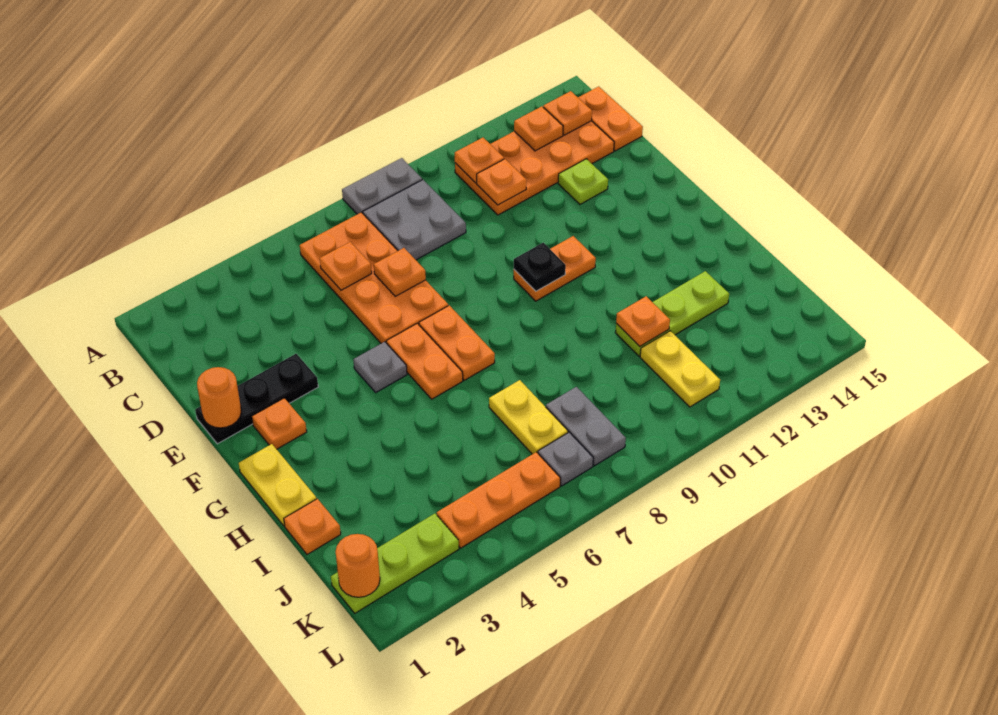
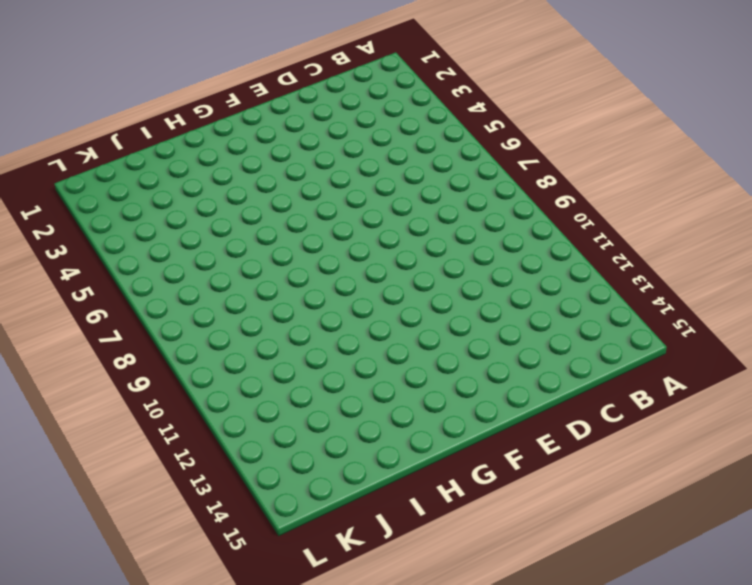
none -> grey 1x2 plate [342,158,422,214]
none -> orange 2x4 plate [300,212,448,343]
none -> grey 2x2 plate [363,180,466,260]
none -> orange 2x4 plate [455,121,614,215]

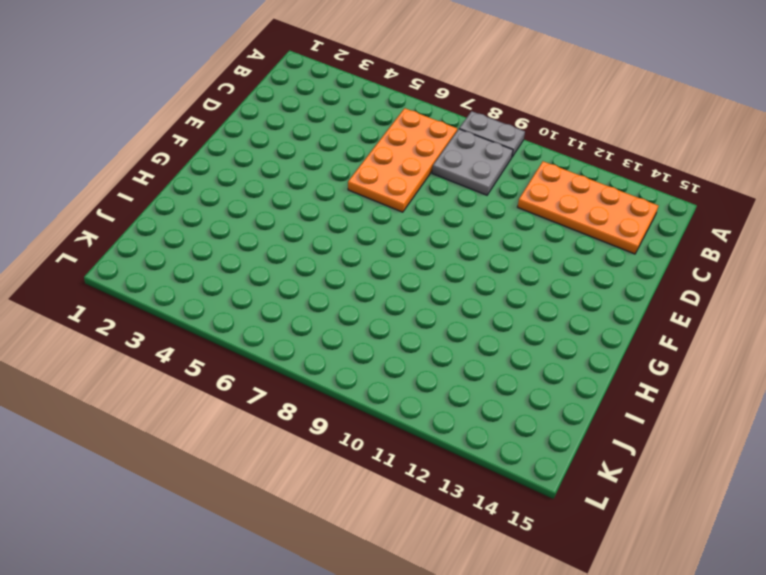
none -> orange 1x2 plate [578,87,643,151]
none -> lime 1x1 plate [558,159,608,204]
none -> black 1x3 plate [195,354,318,444]
none -> orange 1x1 plate [252,398,307,449]

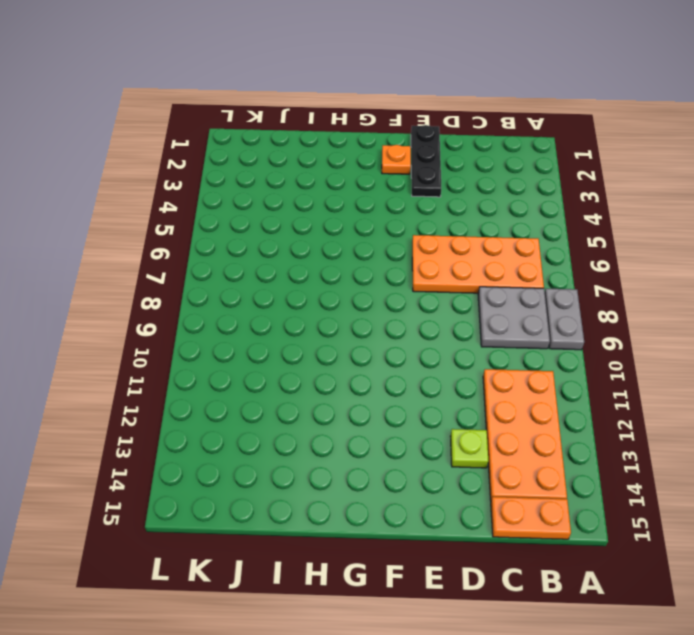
none -> grey 1x1 plate [353,342,407,392]
none -> orange 1x2 plate [386,323,463,399]
none -> orange 1x2 plate [419,305,495,380]
none -> orange 1x2 plate [514,236,596,301]

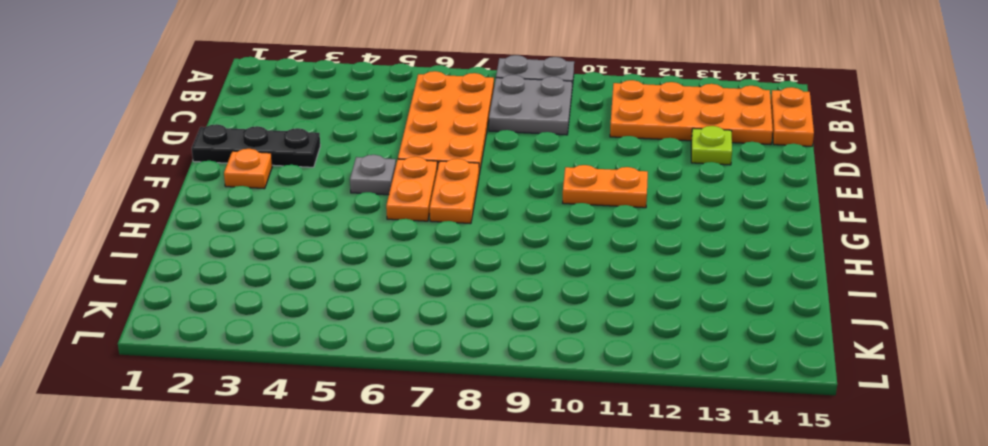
none -> yellow 1x2 plate [239,444,317,526]
none -> orange 1x1 plate [284,499,341,554]
none -> yellow 1x2 plate [489,380,568,454]
none -> lime 1x3 plate [615,271,729,356]

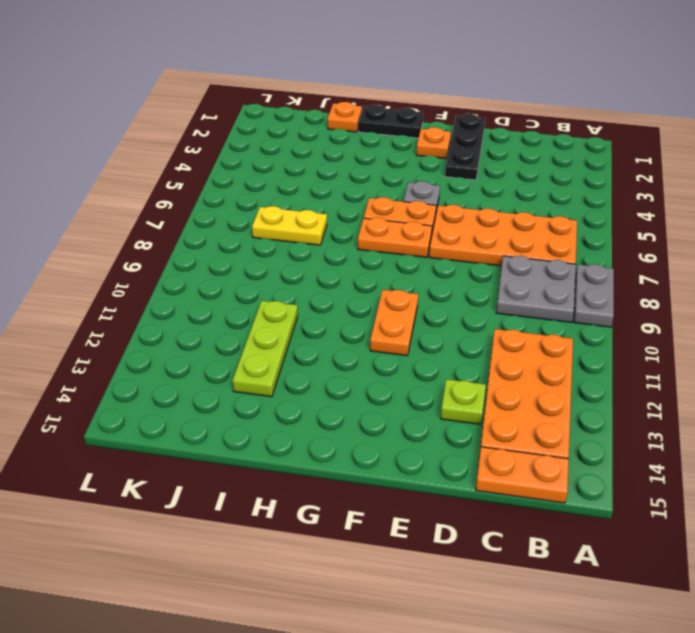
black 1x2 plate [358,105,423,138] -> yellow 1x2 plate [239,444,317,526]
none -> grey 1x2 plate [546,387,626,466]
none -> yellow 1x2 plate [640,331,720,407]
none -> lime 1x3 plate [331,514,459,613]
none -> orange 1x3 plate [437,452,560,548]

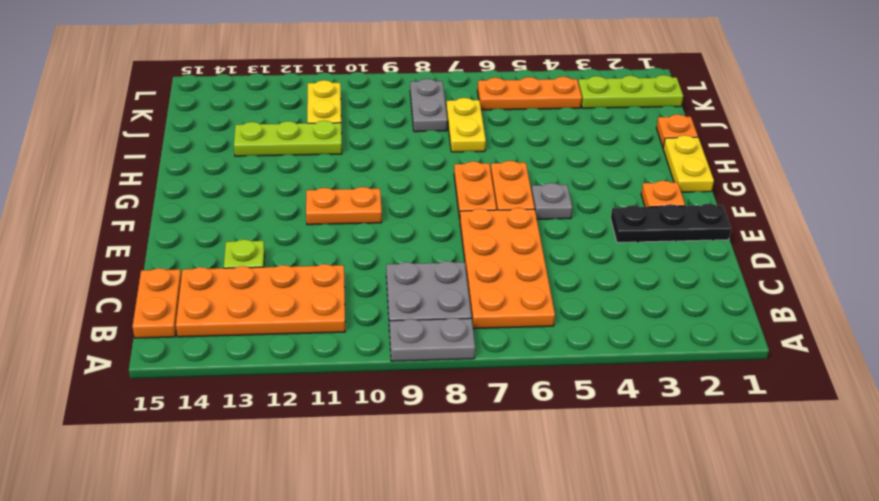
none -> grey 1x1 plate [538,432,593,486]
none -> orange 1x1 plate [455,138,504,183]
none -> orange 1x1 plate [514,106,563,151]
none -> orange 1x1 plate [543,91,592,135]

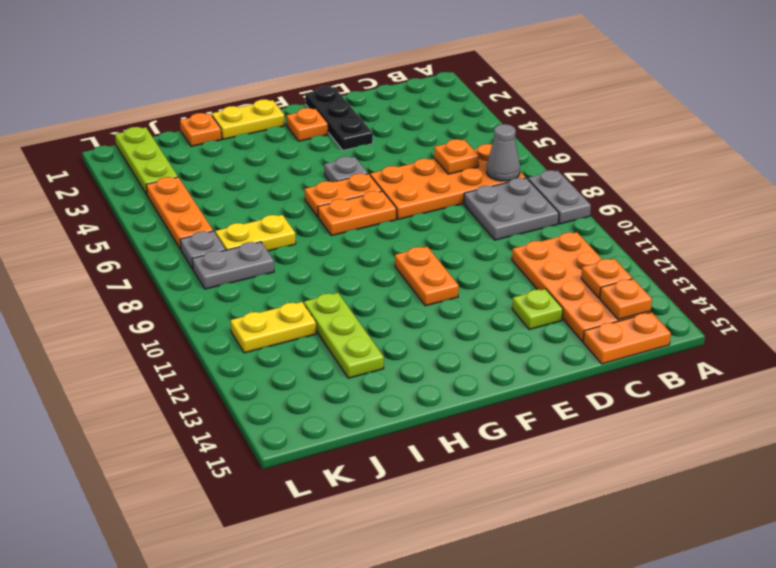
grey 1x1 cone [487,124,520,181] -> none
none -> orange 1x1 plate [455,138,504,183]
none -> orange 1x1 plate [477,159,527,205]
none -> orange 1x1 plate [374,248,426,296]
none -> orange 1x1 round brick [197,367,241,428]

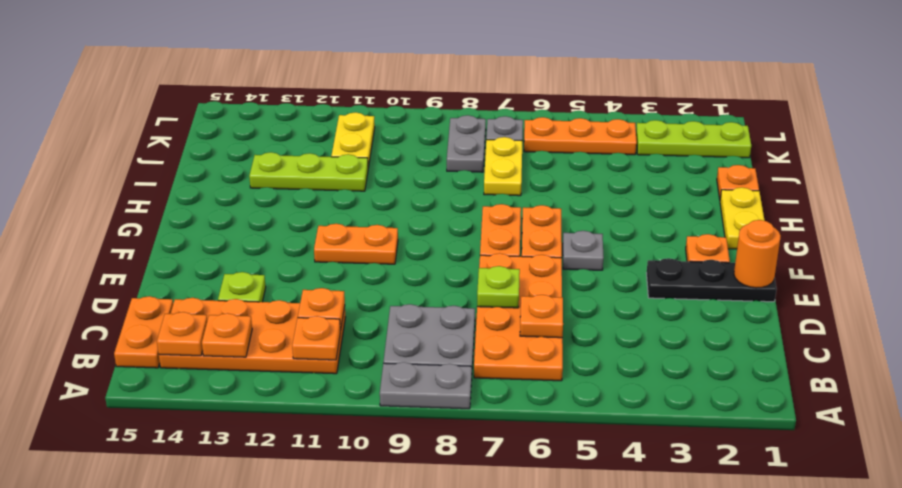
lime 1x1 plate [477,266,520,308] -> orange 1x1 plate [374,248,426,296]
none -> black 1x1 plate [514,243,566,291]
none -> orange 1x1 plate [616,296,670,346]
none -> orange 1x1 round brick [336,534,380,597]

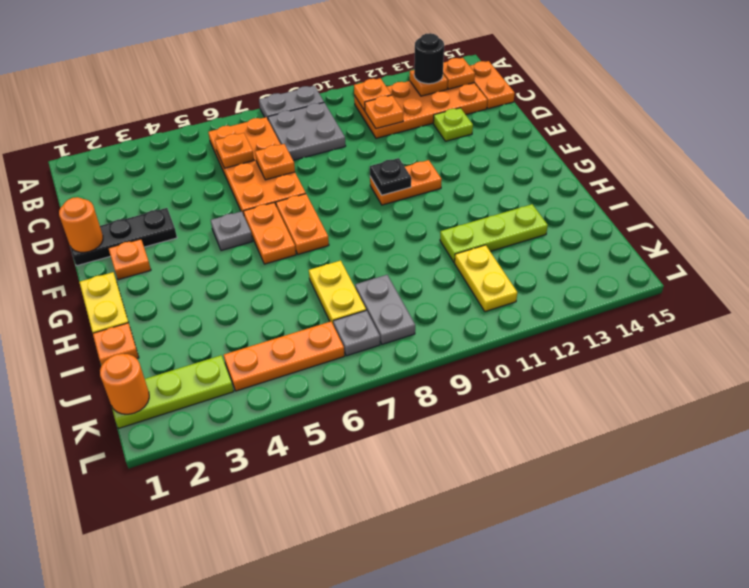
black 1x1 round brick [414,33,444,84] -> none
none -> orange 1x1 plate [616,296,670,346]

